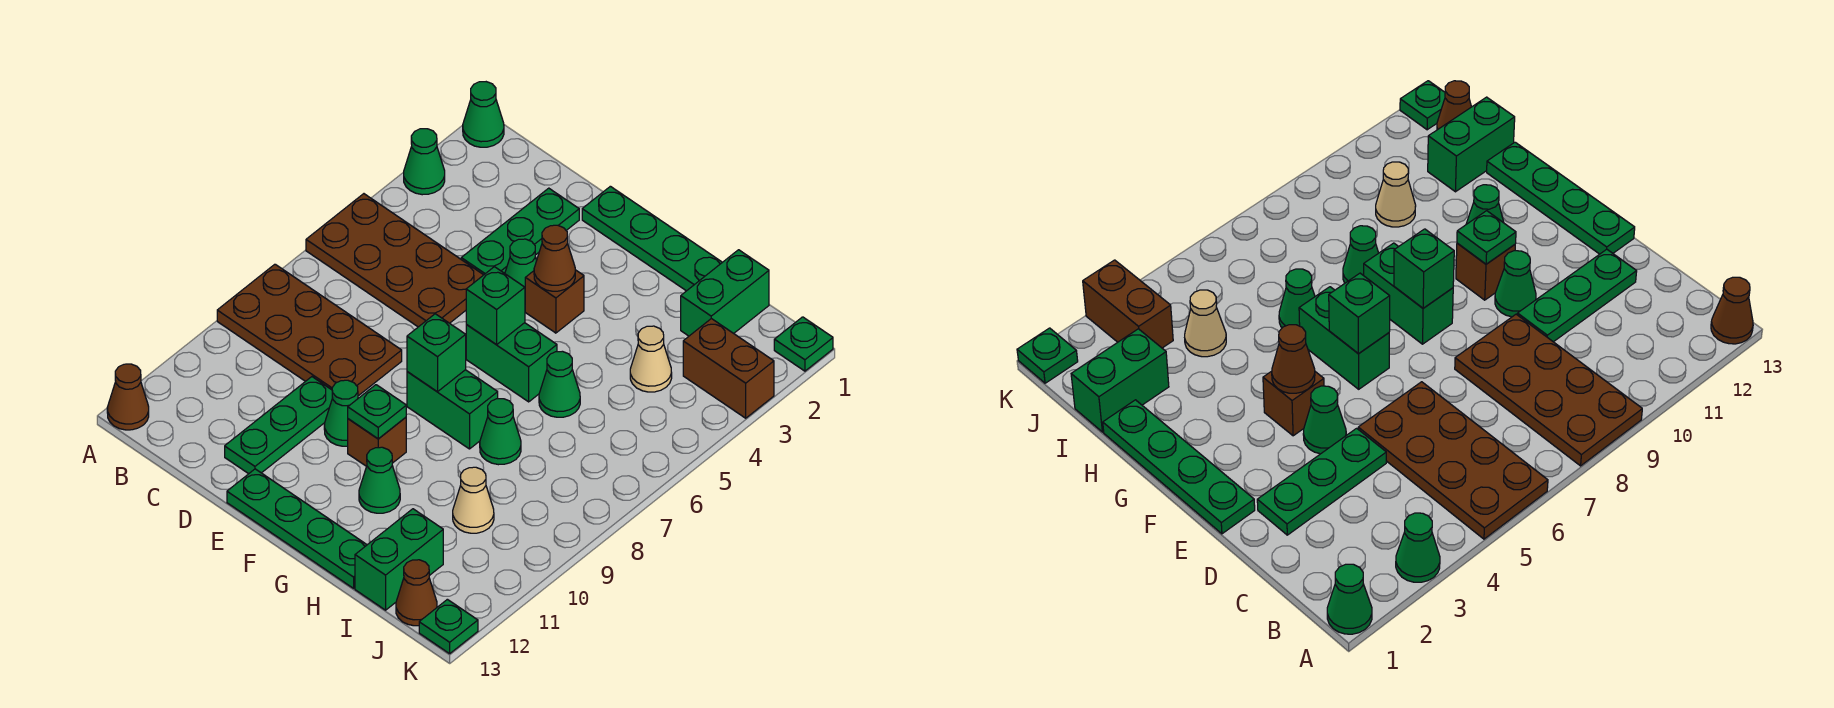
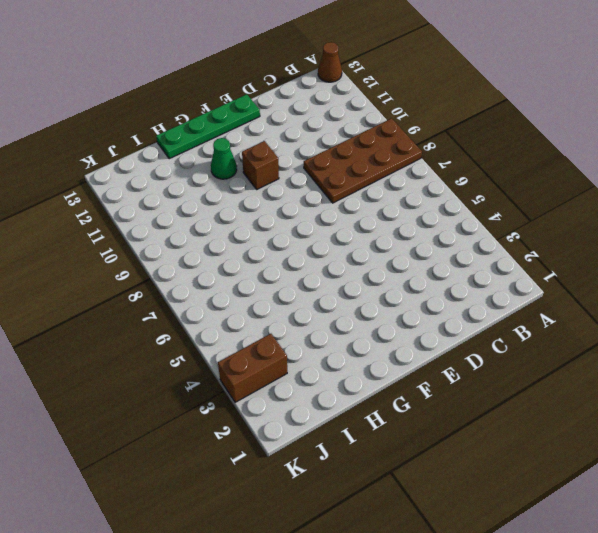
none -> green 1x1 cone [463,82,504,147]
none -> green 1x1 cone [404,129,445,195]
none -> brown 2x4 plate [306,194,483,327]
none -> green 1x3 plate [461,188,579,275]

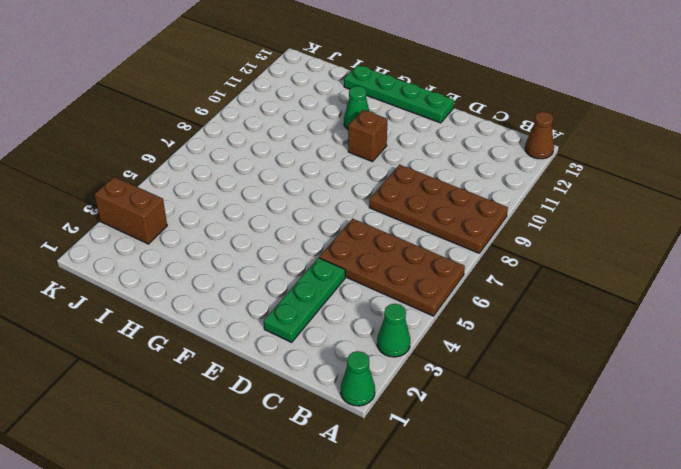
none -> green 1x3 plate [225,377,333,474]
none -> green 1x4 plate [582,186,722,291]
none -> green 1x1 cone [505,239,537,287]
none -> green 1x1 cone [324,380,358,446]

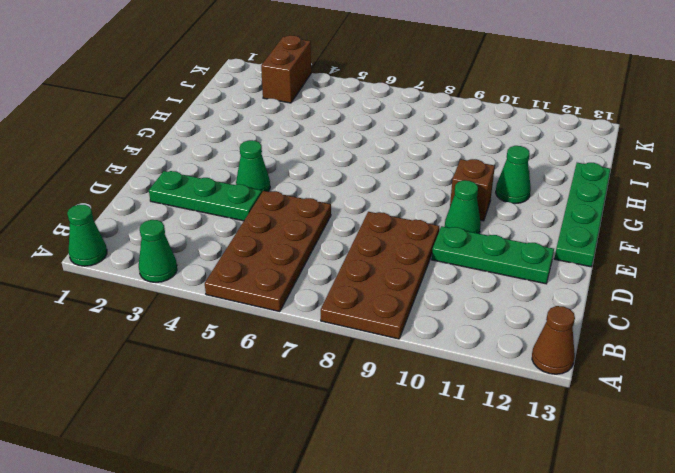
none -> green 1x4 plate [582,186,722,291]
none -> brown 1x1 brick [525,270,584,333]
none -> green 1x2 brick [466,323,557,402]
none -> green 1x2 brick [407,370,498,449]

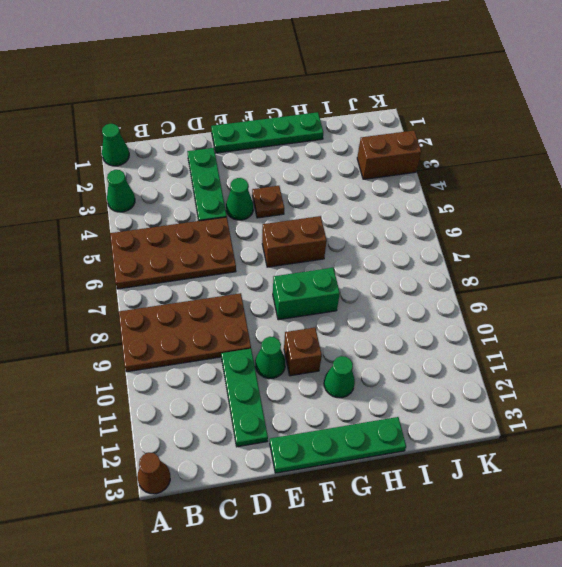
brown 1x1 plate [252,186,284,218] -> brown 1x1 brick [525,270,584,333]
brown 1x2 brick [262,216,327,267] -> green 1x2 brick [466,323,557,402]
none -> green 1x1 cone [539,351,580,417]
none -> green 1x1 cone [480,399,521,465]
none -> green 1x2 brick [681,250,769,336]
none -> tan 1x1 cone [630,326,672,392]

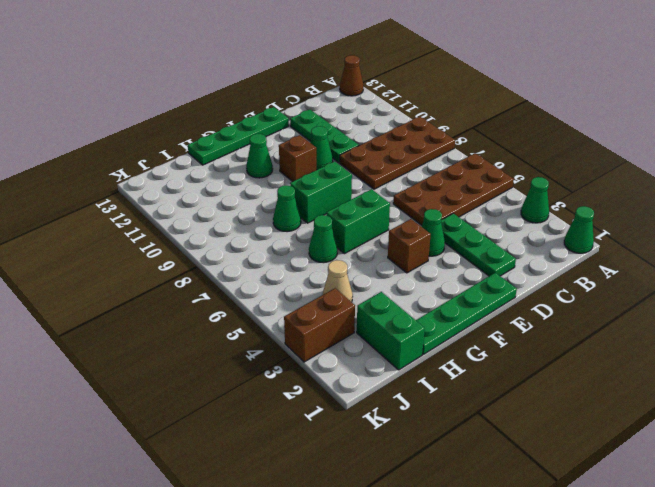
none -> tan 1x1 cone [453,467,494,533]
none -> green 1x2 brick [355,509,443,610]
none -> brown 1x1 cone [396,560,437,626]
none -> green 1x1 plate [774,317,833,371]

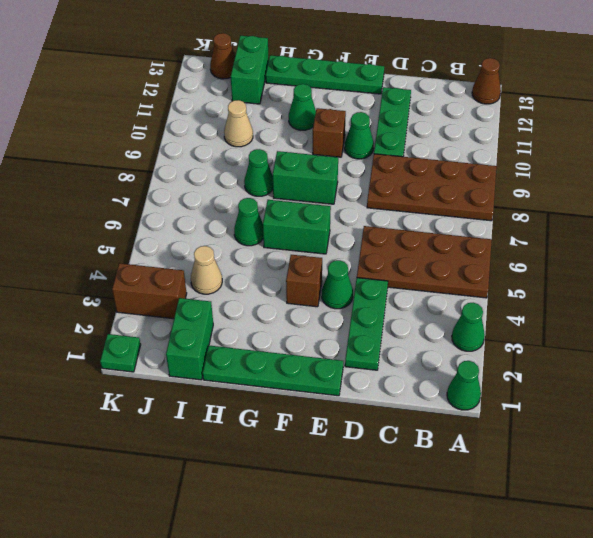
none -> green 1x1 plate [419,599,478,654]
none -> brown 1x1 cone [534,225,575,291]
none -> green 1x1 brick [466,267,525,345]
none -> green 1x1 brick [407,314,466,392]

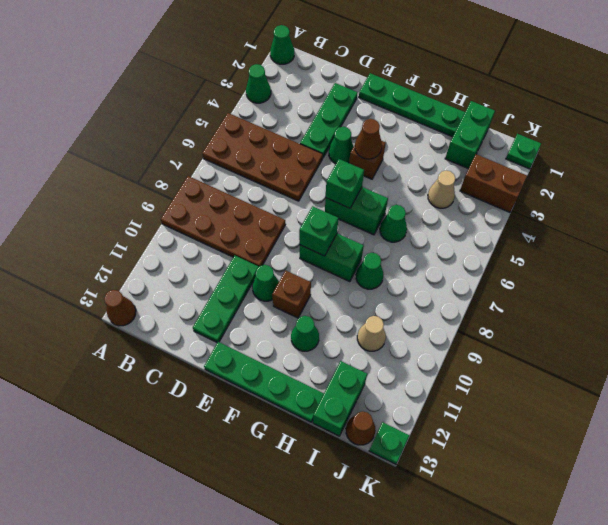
none -> green 1x1 plate [348,385,406,439]

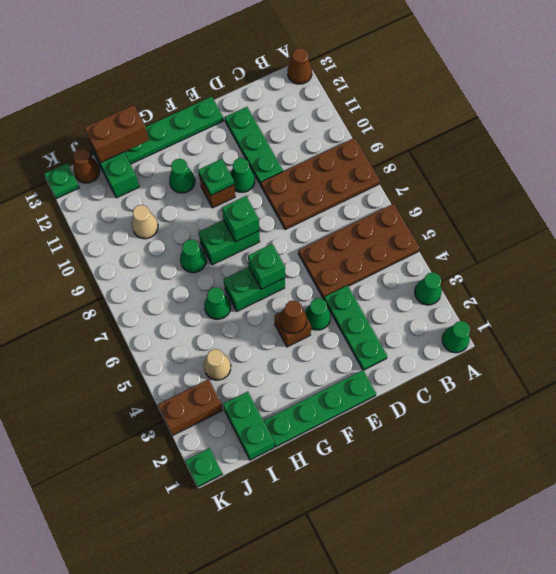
brown 1x2 brick [84,105,149,163] -> none

